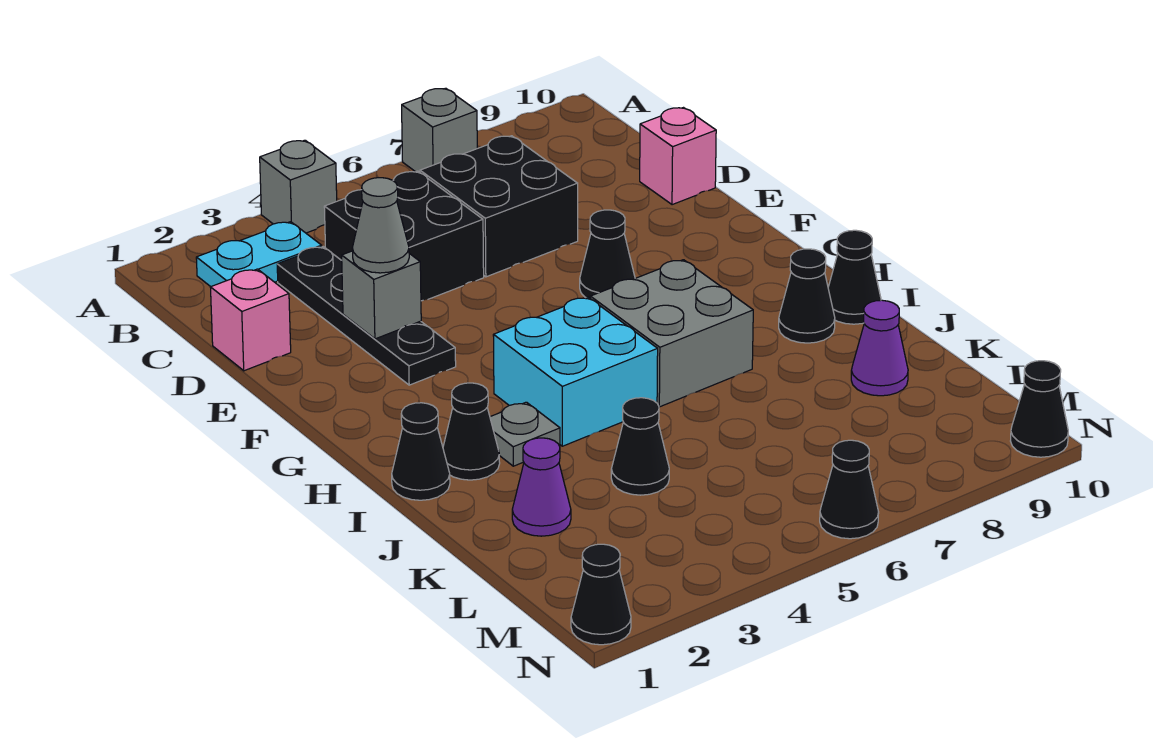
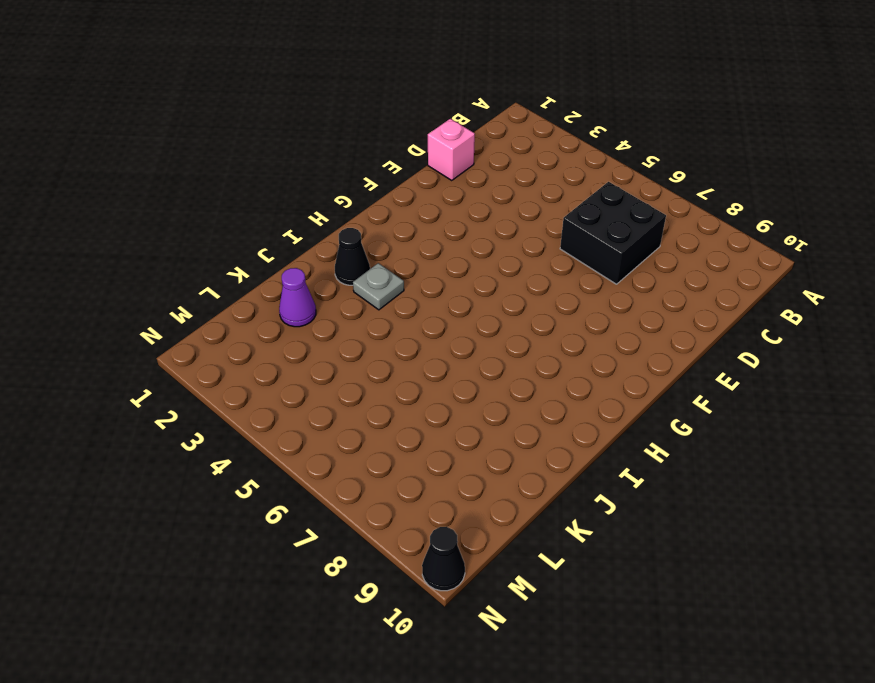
none -> grey 1x1 brick [260,140,337,233]
none -> grey 1x1 brick [402,88,477,172]
none -> cyan 1x2 plate [196,222,322,287]

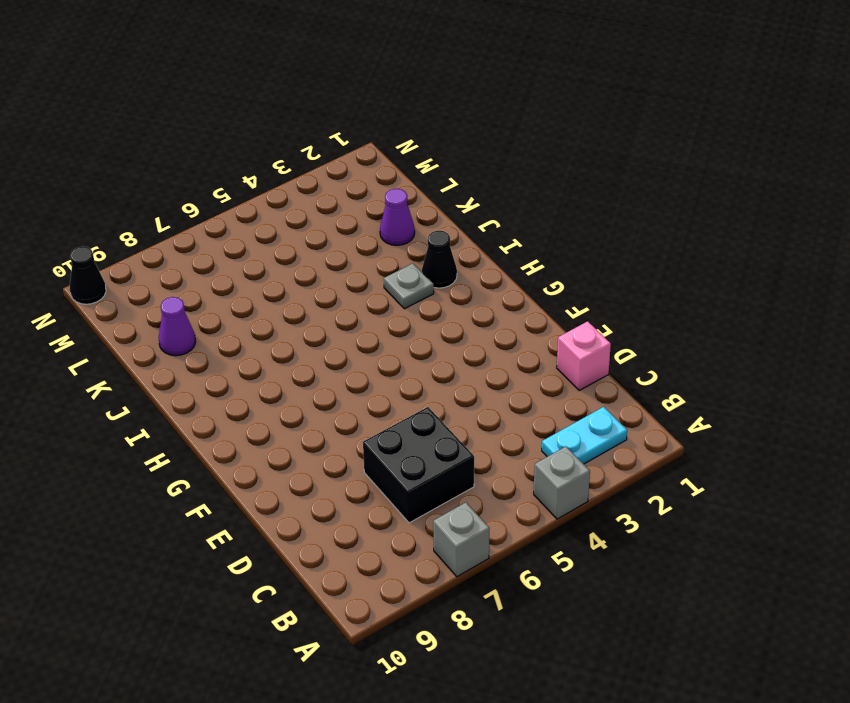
none -> black 1x4 plate [277,247,456,385]
none -> black 2x2 brick [324,171,484,301]
none -> pink 1x1 brick [640,108,716,205]

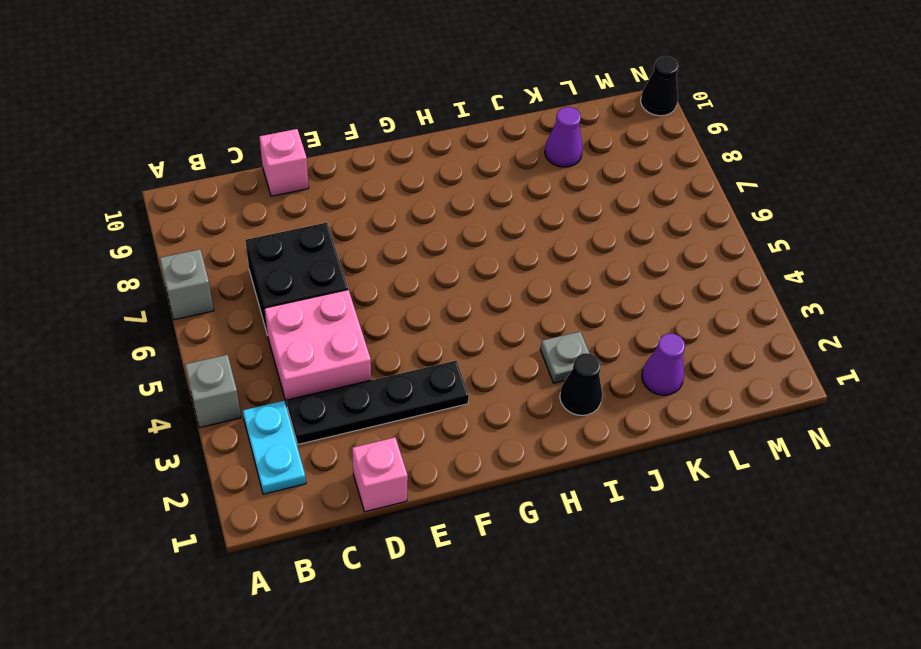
pink 2x2 brick [264,290,371,405] -> black 2x2 brick [324,171,484,301]
none -> black 1x1 cone [580,210,635,298]
none -> cyan 2x2 brick [493,297,658,446]
none -> grey 2x2 brick [590,260,753,407]

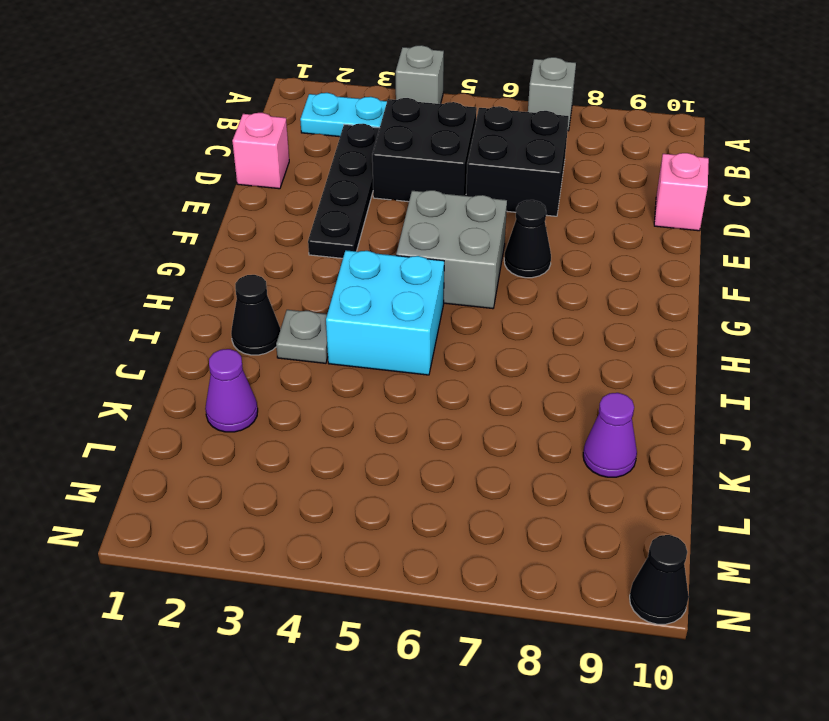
grey 2x2 brick [396,190,507,309] -> grey 2x2 brick moved to [590,260,753,407]
none -> black 1x1 cone [392,403,450,500]
none -> black 1x1 cone [779,249,835,343]
none -> black 1x1 cone [828,230,881,324]

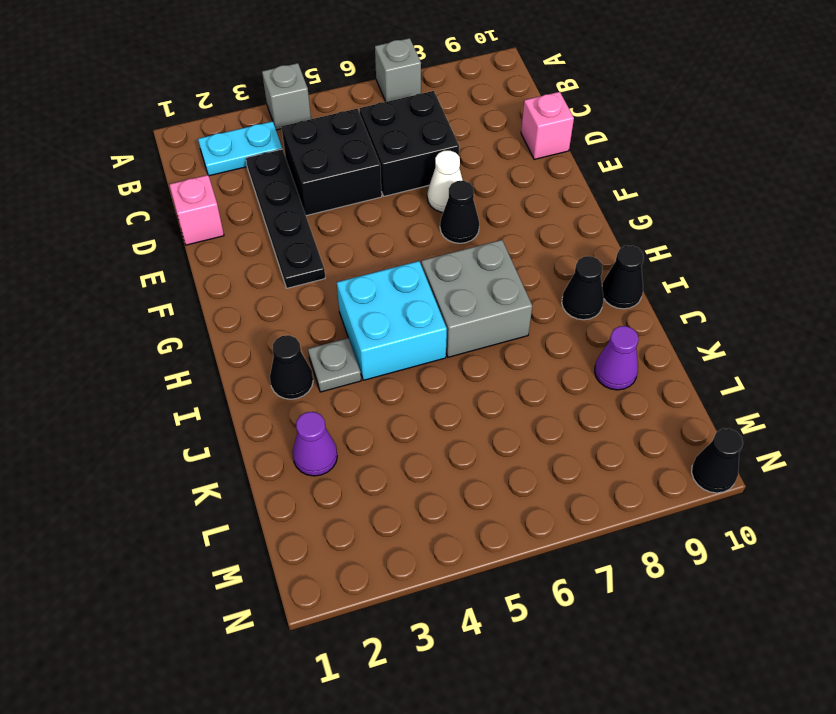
white 1x1 cone [427,151,463,212] -> none
none -> black 1x1 cone [392,403,450,500]
none -> black 1x1 cone [611,398,669,495]
none -> black 1x1 cone [571,544,631,645]

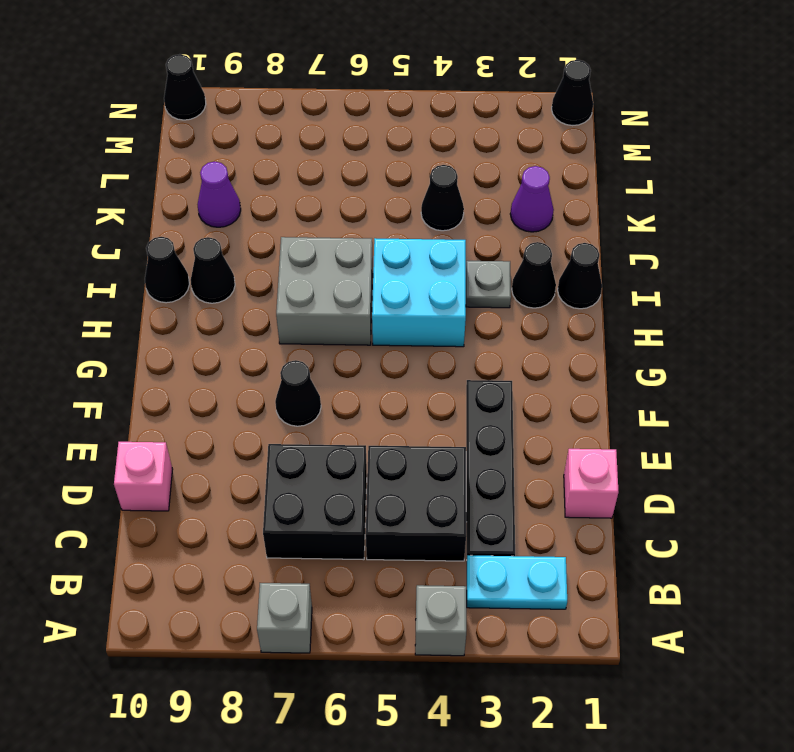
none -> black 1x1 cone [820,440,879,539]
none -> grey 1x1 brick [342,251,421,339]
none -> grey 1x1 cone [352,178,409,273]

